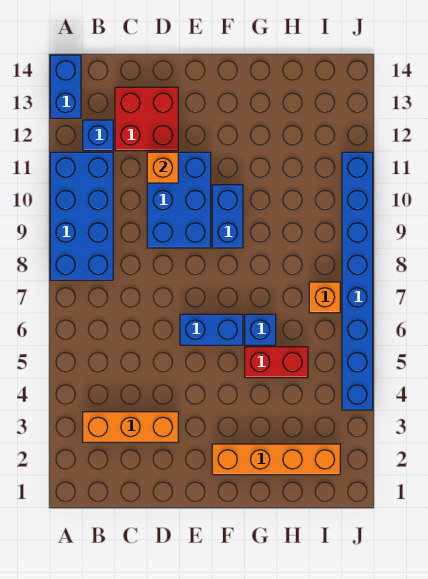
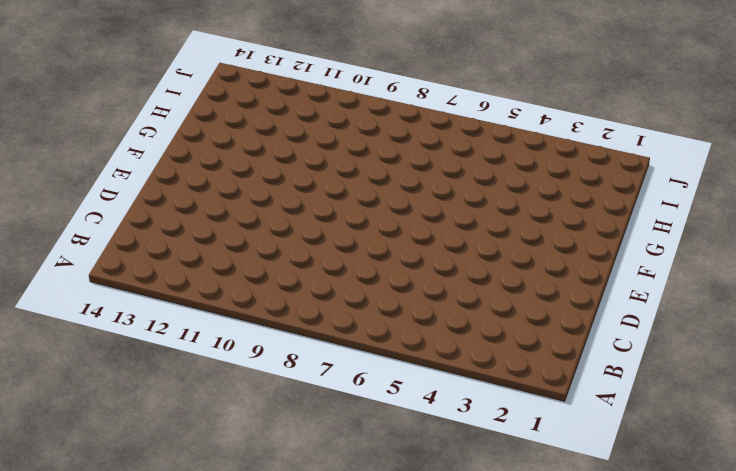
none -> blue 2x4 brick [50,152,113,280]
none -> blue 1x2 brick [50,55,81,118]
none -> orange 1x3 brick [83,412,178,442]

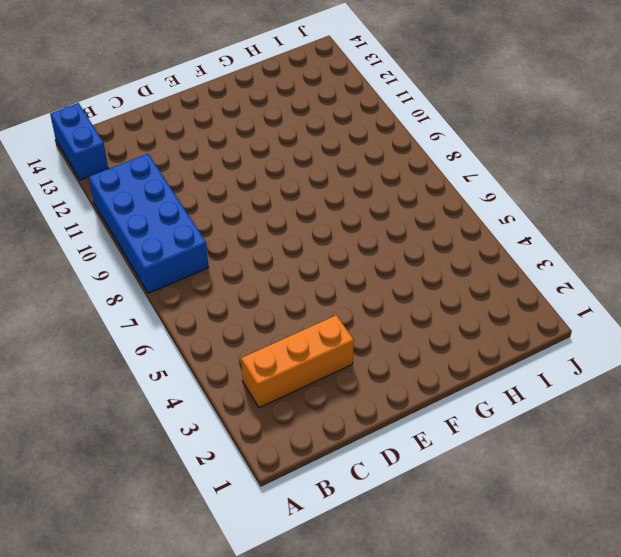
none -> blue 1x1 brick [83,120,113,151]
none -> red 2x2 brick [115,87,178,151]
none -> blue 2x3 brick [147,152,211,248]

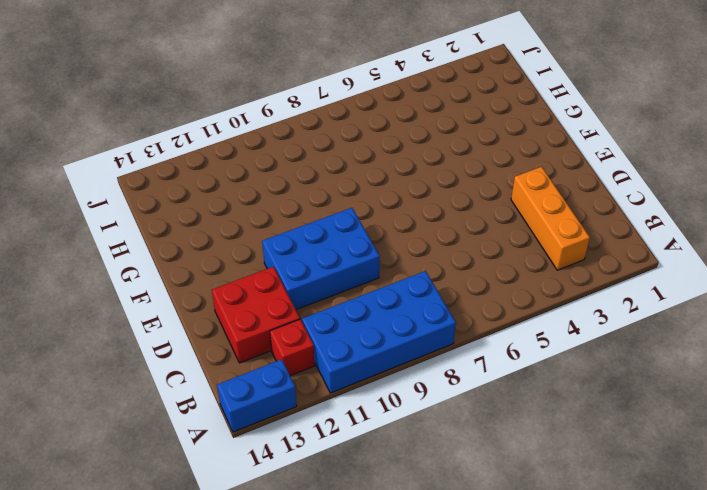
red 1x1 brick [270,319,315,376] -> blue 1x1 brick [83,120,113,151]
none -> blue 1x2 brick [180,314,243,345]
none -> orange 1x4 brick [212,444,340,475]
none -> blue 1x2 brick [212,185,243,248]

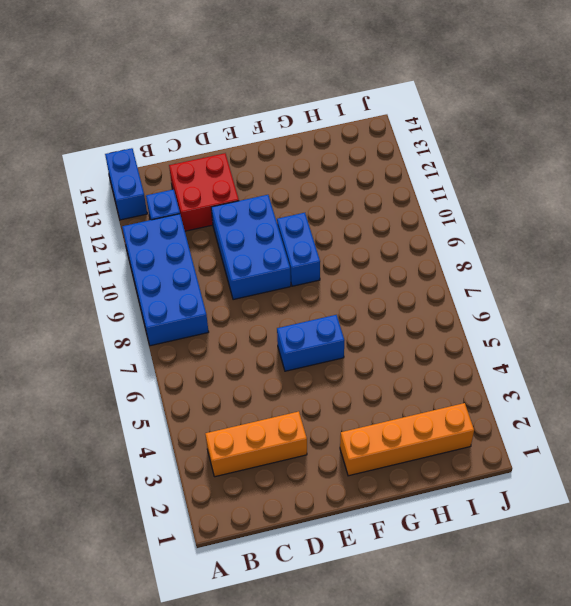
none -> red 1x2 brick [245,347,308,378]
none -> blue 1x1 brick [245,314,276,345]
none -> orange 1x1 brick [309,282,340,313]

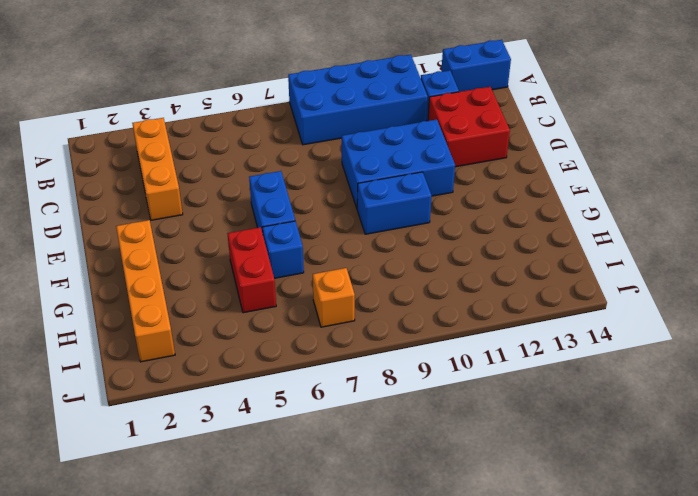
none -> blue 1x8 brick [342,152,373,410]
none -> orange 1x1 brick [147,152,178,183]

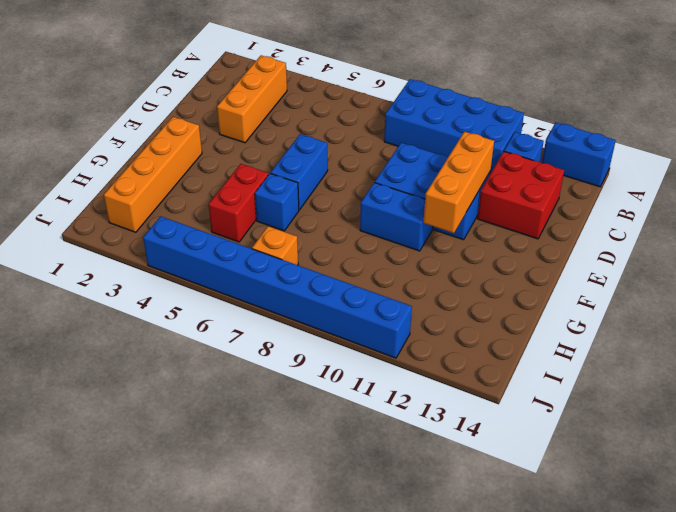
orange 1x3 brick [423,132,494,233] -> orange 1x1 brick [147,152,178,183]

